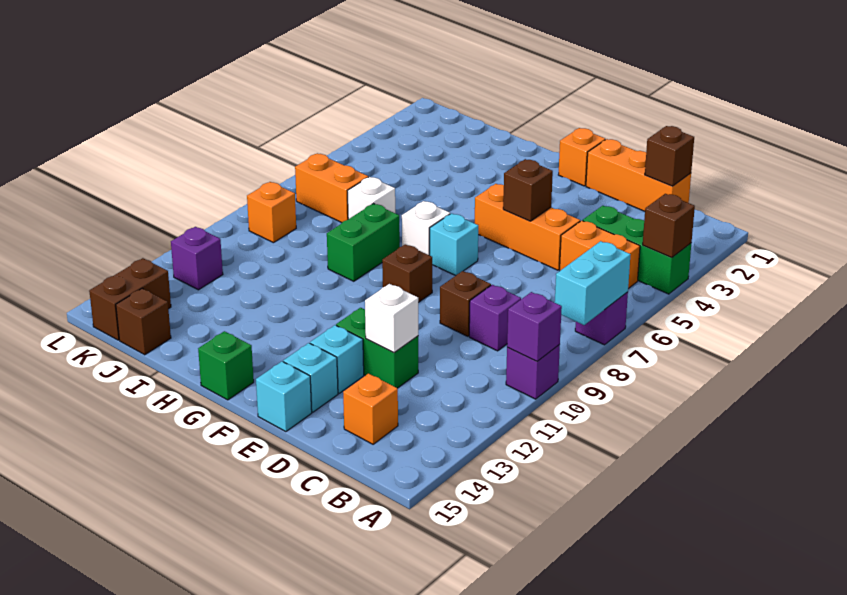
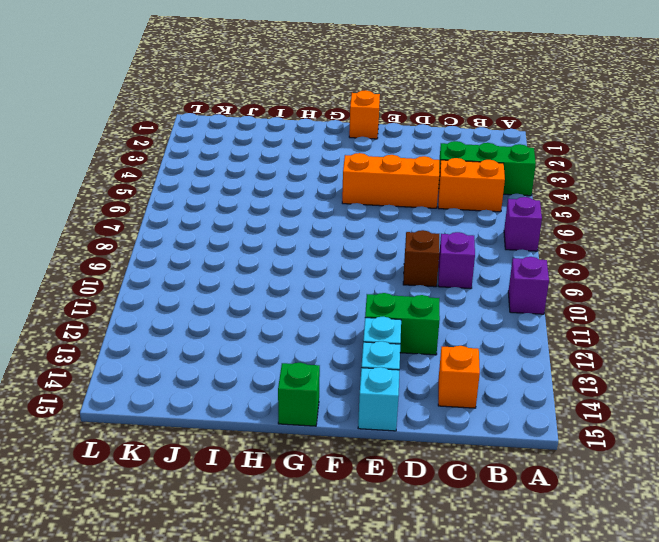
none -> orange 1x3 brick [586,139,691,211]
none -> cyan 1x1 brick [430,213,478,276]
none -> brown 1x1 brick [382,244,432,302]
none -> white 1x1 brick [402,201,450,255]

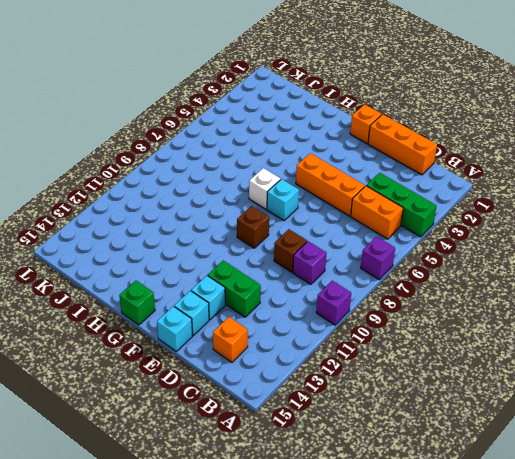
none -> green 1x2 brick [327,204,400,281]
none -> white 1x1 brick [348,177,395,219]
none -> orange 1x2 brick [295,153,368,223]
none -> brown 1x1 brick [116,288,171,355]

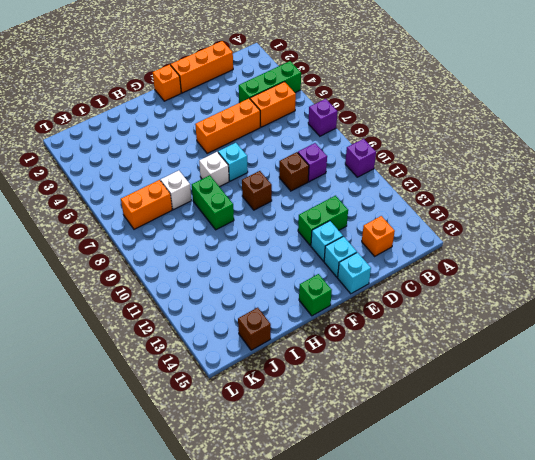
none -> orange 1x1 brick [247,182,296,243]
none -> purple 1x1 brick [171,227,223,290]
none -> brown 1x2 brick [89,258,171,340]
none -> brown 1x1 brick [643,194,695,258]

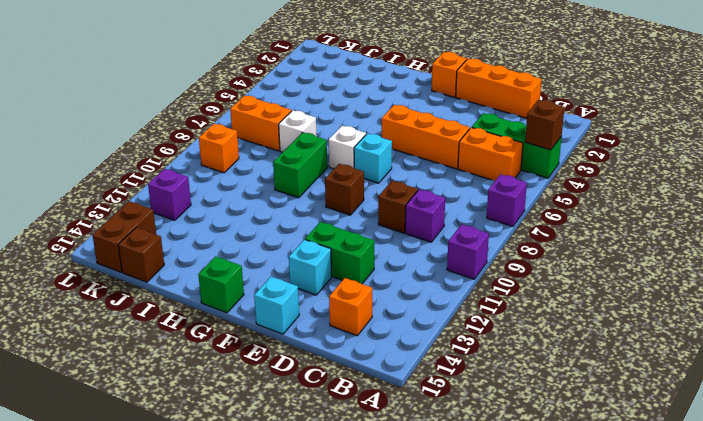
none -> cyan 1x1 brick [283,343,338,412]
none -> cyan 1x2 brick [555,241,631,325]
none -> purple 1x1 brick [507,292,562,361]
none -> brown 1x1 brick [645,126,694,186]

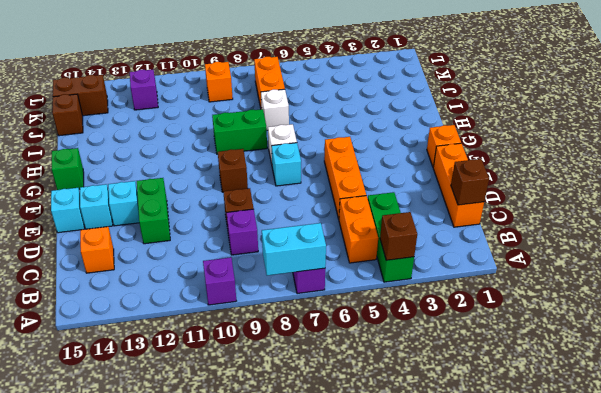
none -> purple 1x1 brick [507,292,562,361]
none -> white 1x1 brick [365,284,418,353]
none -> brown 1x1 brick [503,159,553,221]

